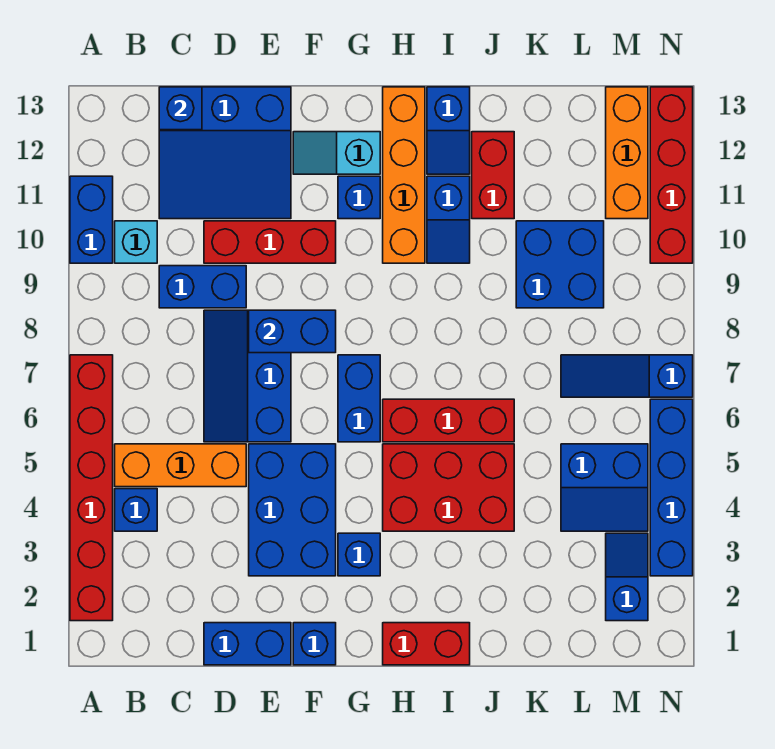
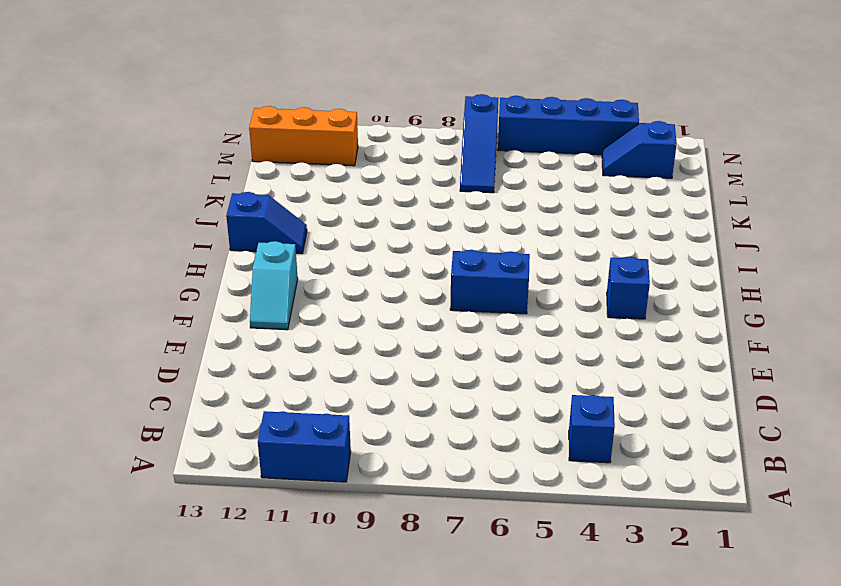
none -> red 1x6 brick [70,355,113,621]
none -> orange 1x3 brick [115,444,246,487]
none -> cyan 1x1 brick [115,221,157,263]
none -> blue 1x2 brick [159,266,246,308]

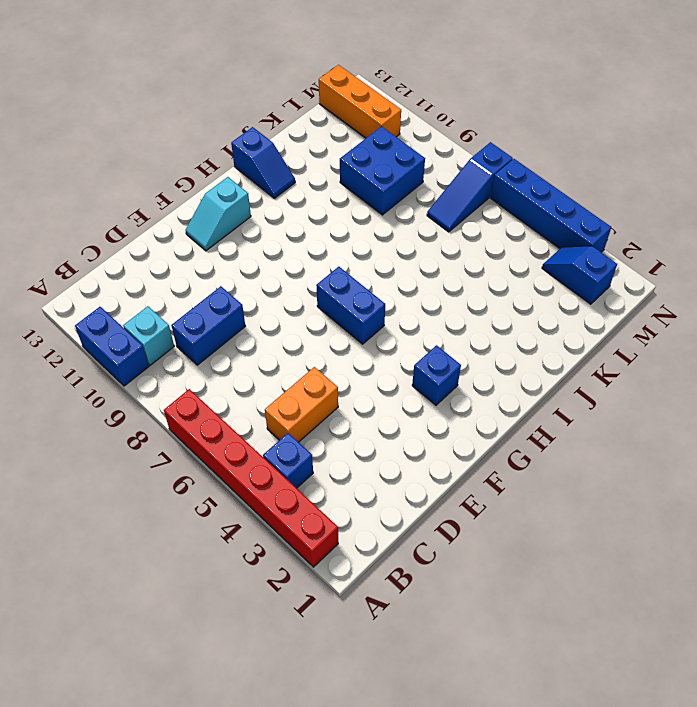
orange 1x2 brick [265,367,338,442] -> orange 1x3 brick [115,444,246,487]
none -> blue 3x3 slope [159,87,291,219]
none -> blue 1x2 brick [204,623,291,665]
none -> blue 2x3 slope [204,310,291,442]
none -> red 1x3 brick [204,221,336,263]

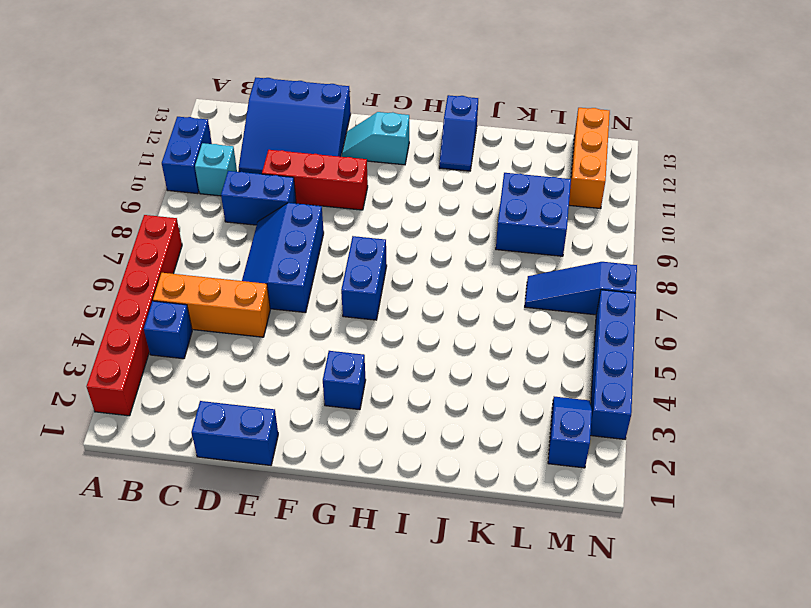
none -> blue 2x3 brick [249,444,336,576]
none -> blue 1x1 brick [293,623,336,665]
none -> blue 1x1 brick [338,176,380,219]
none -> red 1x2 brick [383,623,470,665]

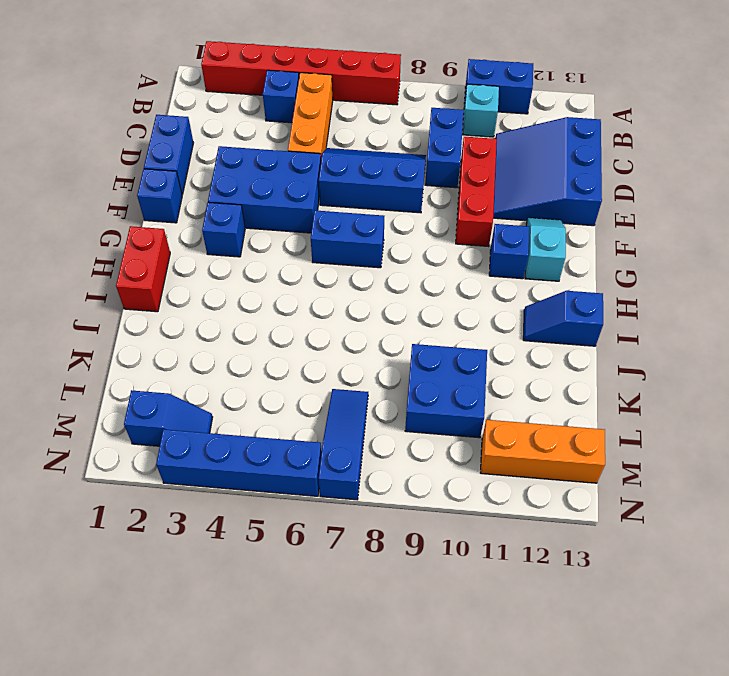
none -> red 2x3 brick [383,444,514,531]
none -> red 1x3 brick [383,399,514,442]
none -> orange 1x4 brick [383,87,425,263]
none -> blue 1x2 slope [427,176,470,263]

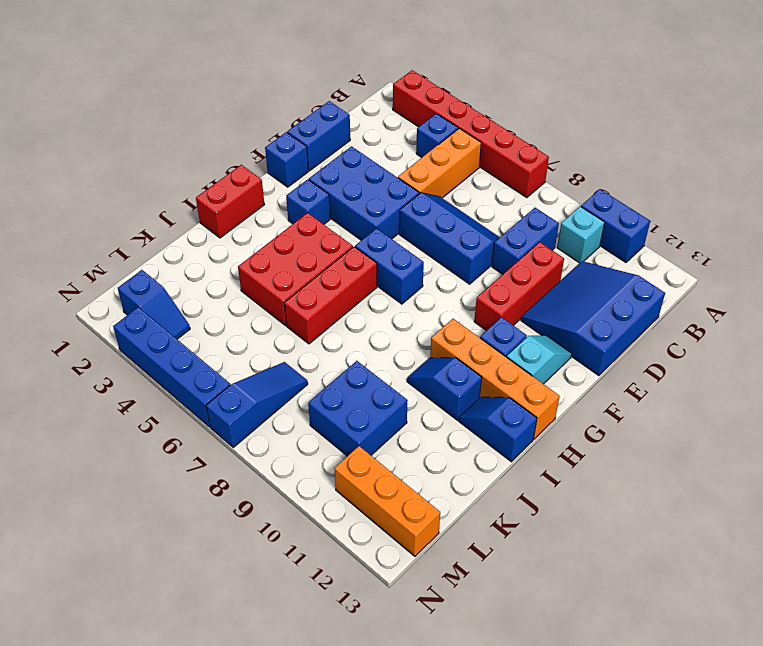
none -> red 1x2 brick [472,132,514,219]
none -> blue 2x2 slope [561,444,648,531]
none -> red 1x4 brick [650,87,693,263]
none -> blue 1x1 brick [159,87,202,130]

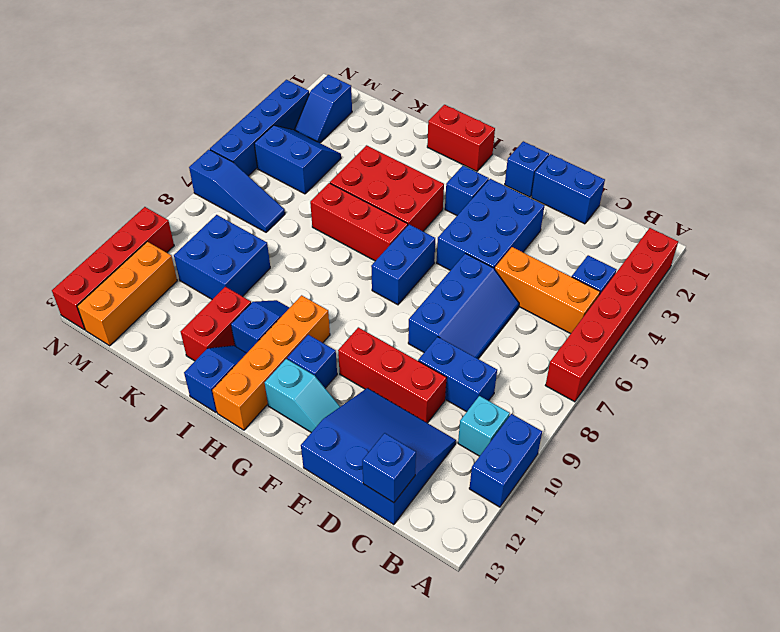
none -> blue 1x2 brick [249,310,336,353]

